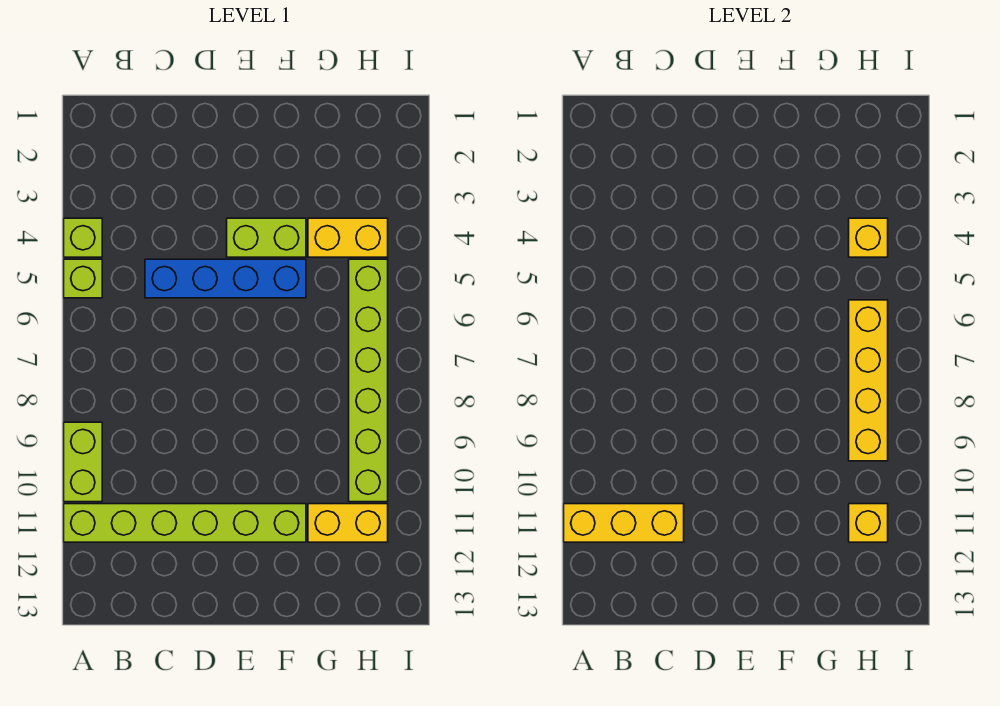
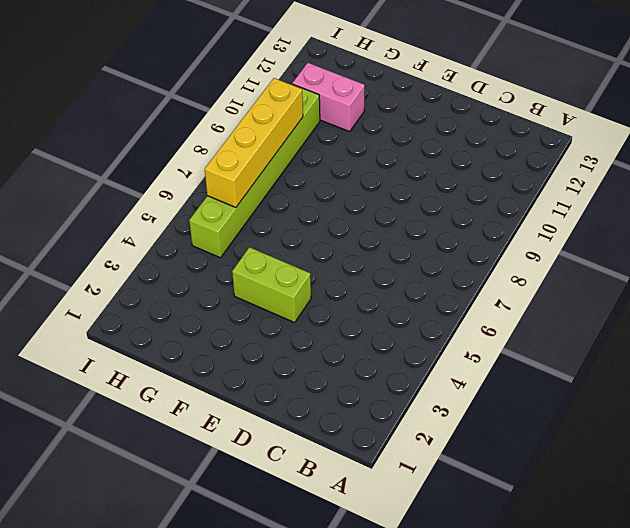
pink 1x2 brick [292,63,365,132] -> yellow 1x2 brick [308,504,388,542]
none -> lime 1x1 brick [64,218,102,257]
none -> lime 1x1 brick [64,259,102,298]
none -> lime 1x2 brick [64,422,102,502]

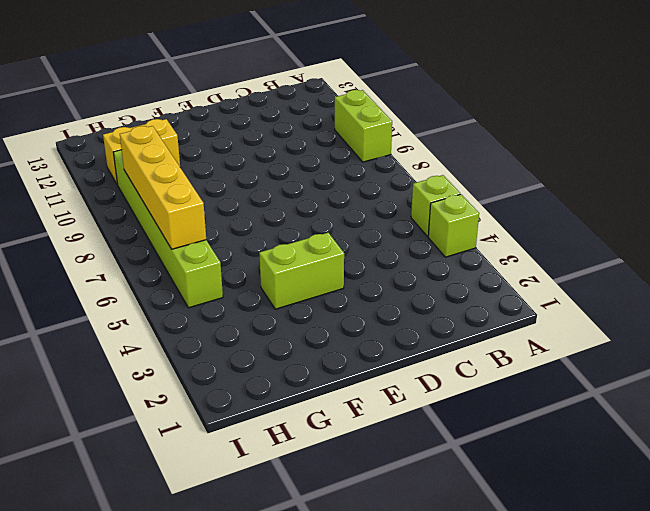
none -> lime 1x6 brick [64,504,306,542]
none -> blue 1x4 brick [145,259,306,298]
none -> yellow 1x2 brick [308,218,388,257]

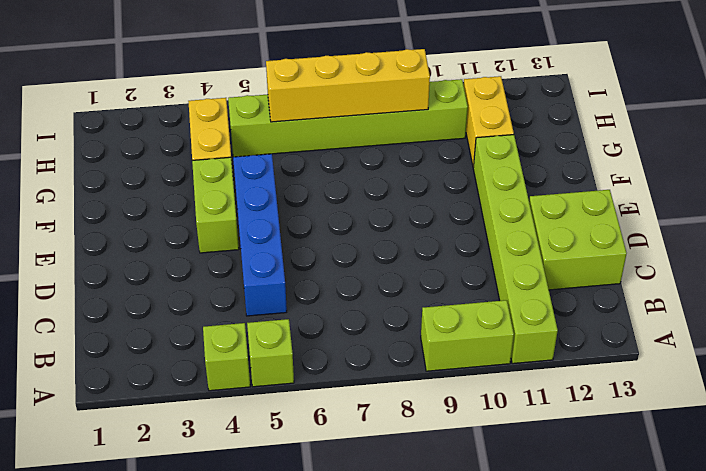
lime 2x2 brick [529,190,627,290] -> none
none -> yellow 1x3 brick [564,504,684,542]
none -> yellow 1x1 brick [849,218,888,257]
none -> yellow 1x1 brick [849,504,888,542]

